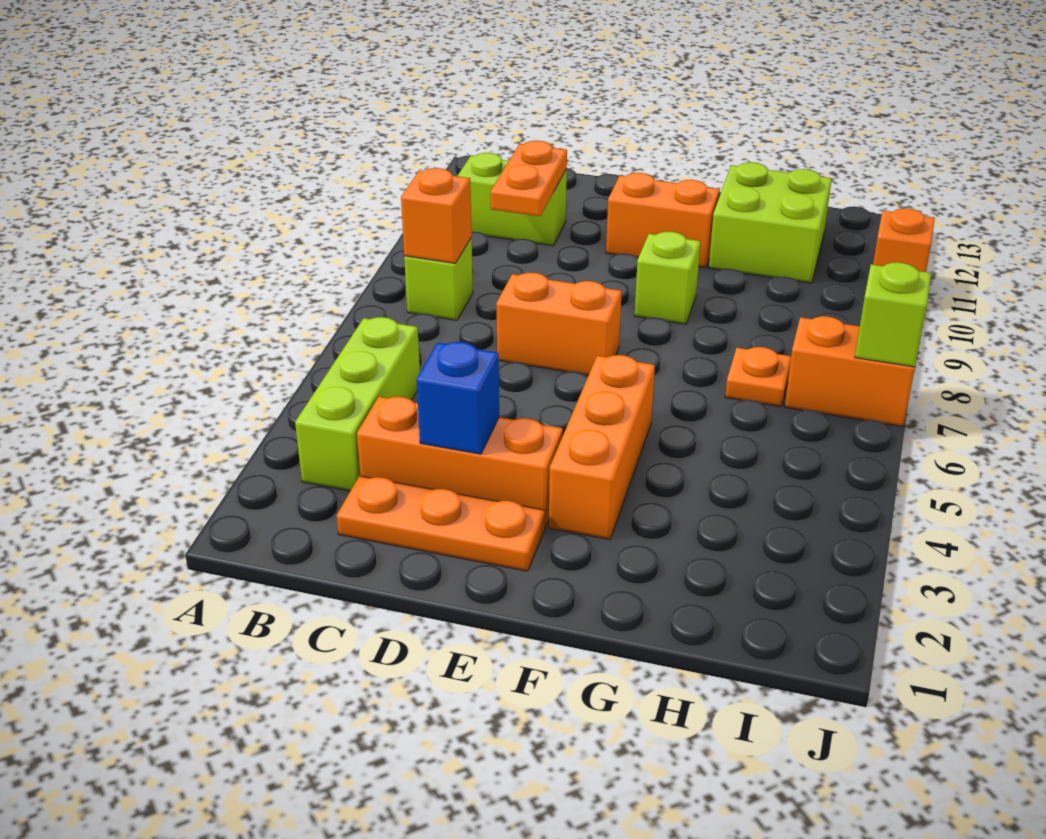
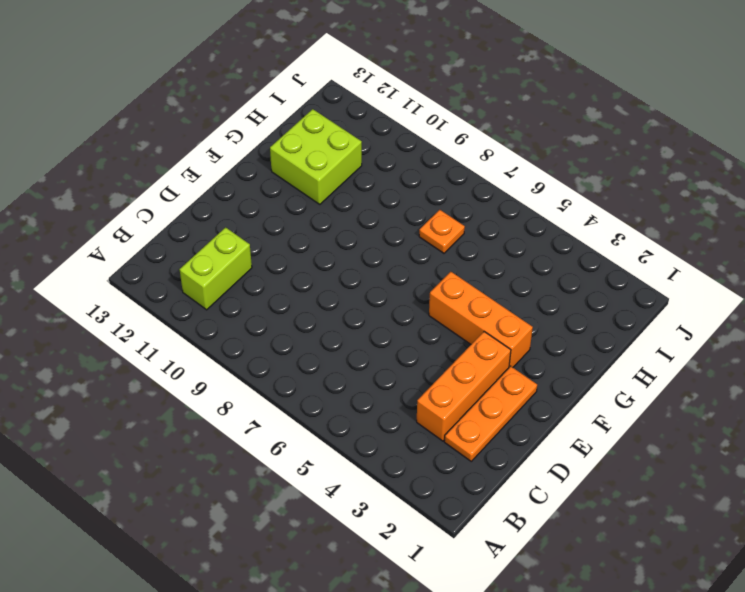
none -> lime 1x3 brick [295,317,420,491]
none -> lime 1x1 brick [404,238,473,320]
none -> orange 1x2 brick [496,273,622,375]

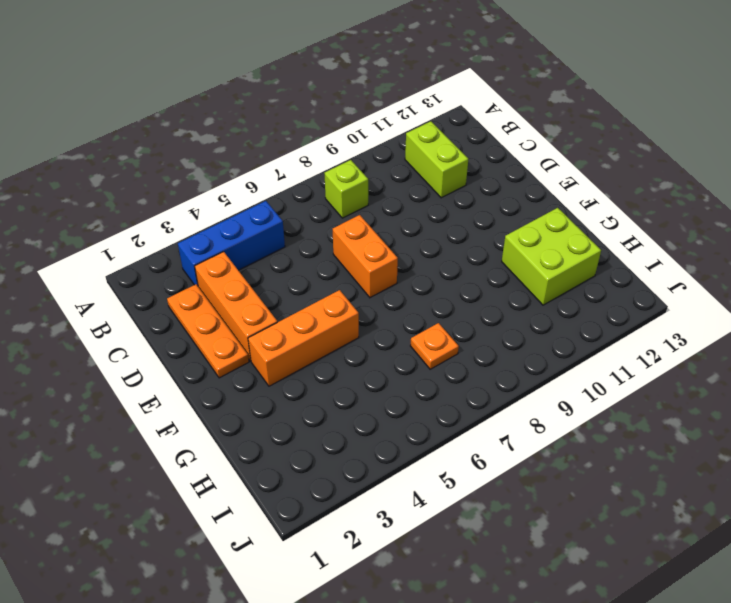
blue 1x3 brick [178,201,285,286] -> lime 1x3 brick [295,317,420,491]
none -> orange 1x2 brick [606,173,720,268]
none -> lime 1x1 brick [635,232,701,324]
none -> orange 1x2 brick [785,316,915,427]

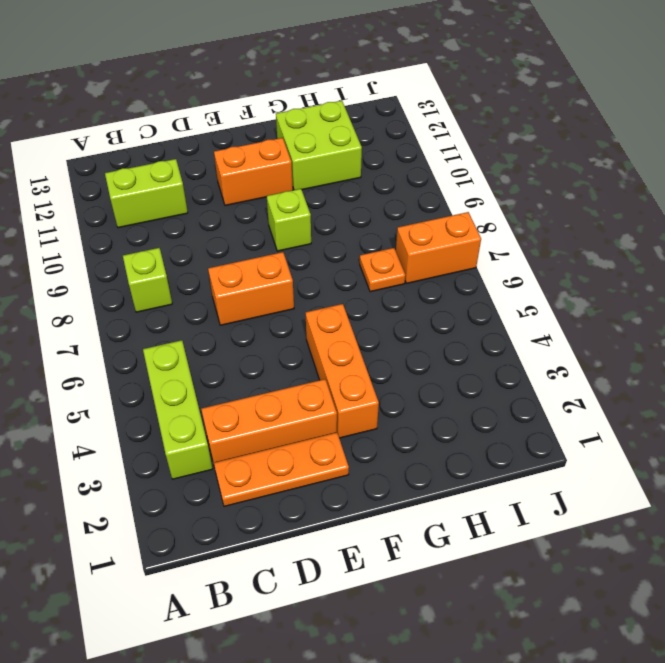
none -> orange 1x1 brick [873,208,935,272]
none -> orange 1x1 brick [401,168,472,263]
none -> orange 1x2 plate [491,141,567,216]

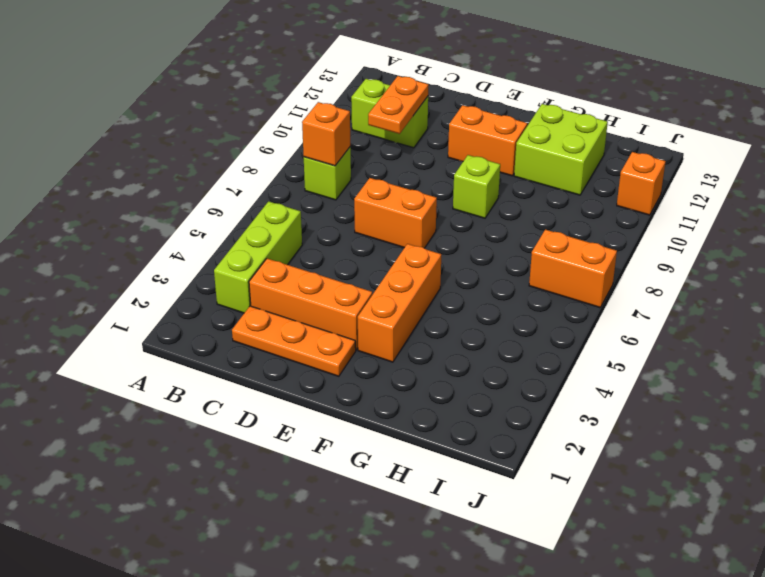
none -> orange 1x1 plate [725,347,791,407]
none -> blue 1x1 brick [417,342,499,454]
none -> lime 1x1 brick [855,262,931,367]

